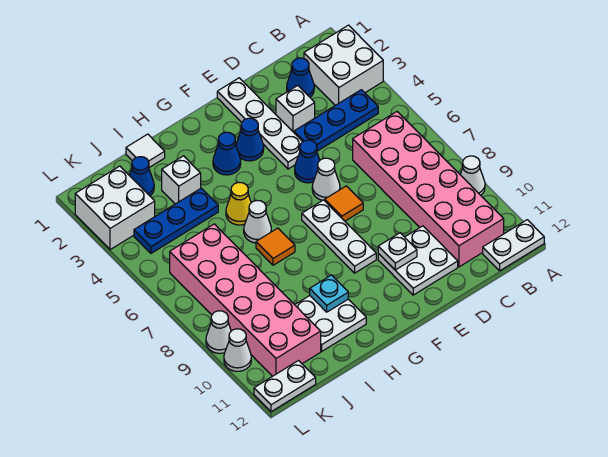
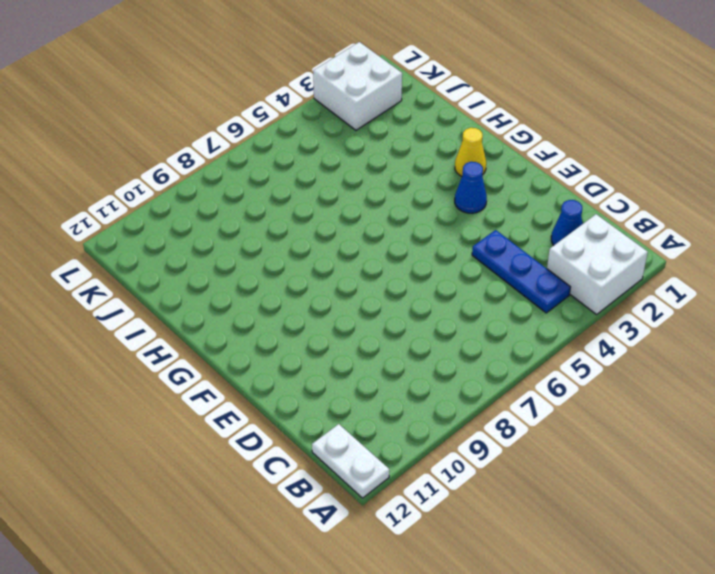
yellow 1x1 cone [455,128,486,176] -> yellow 1x1 cone moved to [226,182,251,225]
none -> white 1x1 cone [460,156,485,195]
none -> pink 2x6 brick [353,112,504,267]
none -> white 1x1 brick [276,86,315,132]
none -> white 2x2 plate [378,226,458,295]

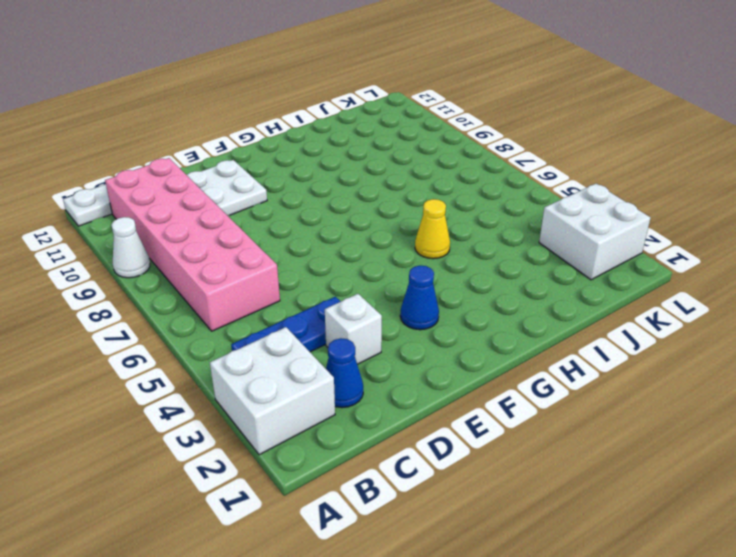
none -> white 1x4 plate [217,78,302,169]
none -> blue 1x1 cone [295,140,320,183]
none -> white 1x1 cone [312,158,340,201]
none -> orange 1x1 tile [325,186,363,221]

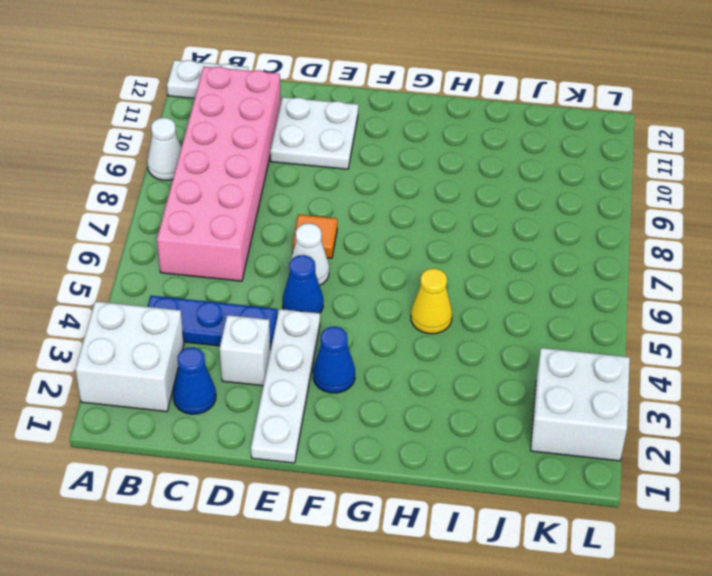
none -> white 1x3 plate [302,200,376,273]
none -> blue 1x1 cone [213,132,241,175]
none -> white 1x1 cone [244,200,271,243]
none -> orange 1x1 tile [256,228,295,265]

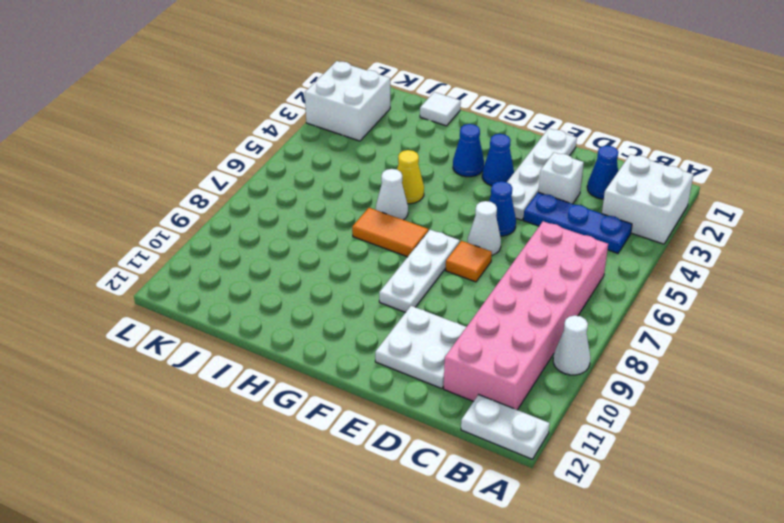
orange 1x2 tile [352,208,428,257] -> orange 1x1 tile [256,228,295,265]
none -> white 2x2 plate [295,296,366,351]
none -> white 1x1 brick [162,156,201,204]
none -> blue 1x3 plate [134,188,218,253]
none -> blue 1x1 cone [129,157,154,196]

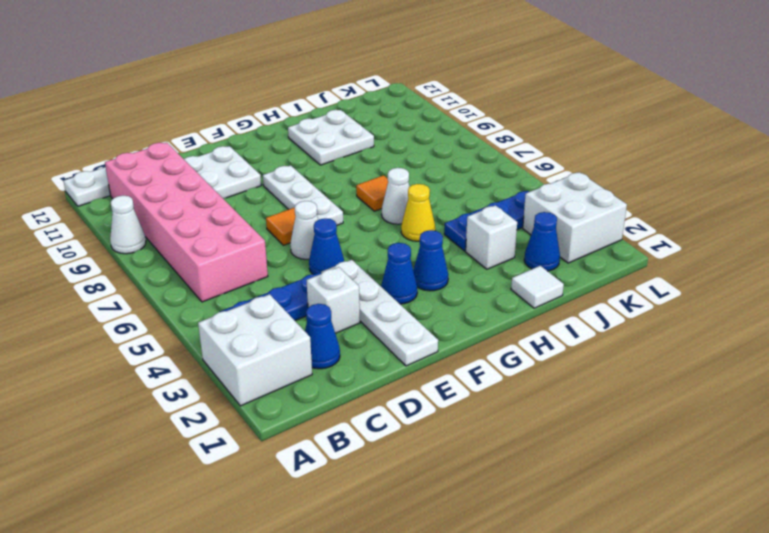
none -> pink 2x6 brick [170,224,321,376]
none -> white 1x2 plate [254,361,316,412]
none -> white 1x1 cone [206,311,231,353]
none -> white 1x1 cone [224,329,251,371]

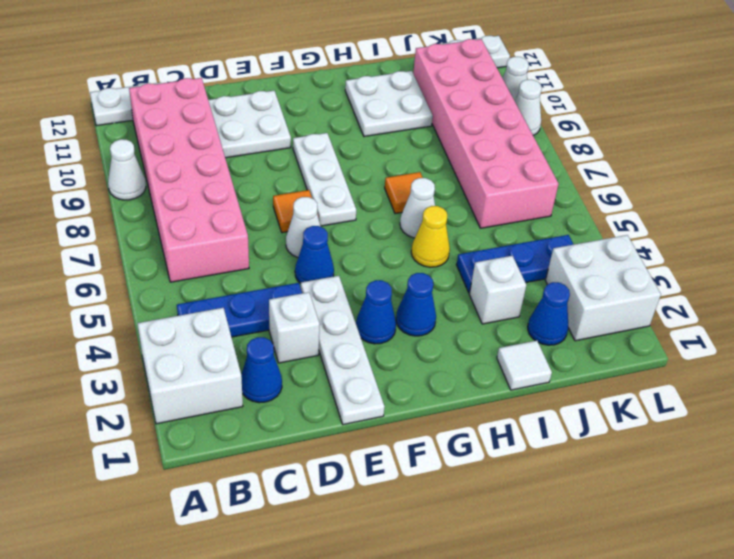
none -> white 1x1 plate [378,233,417,270]
none -> cyan 1x1 plate [310,275,348,312]

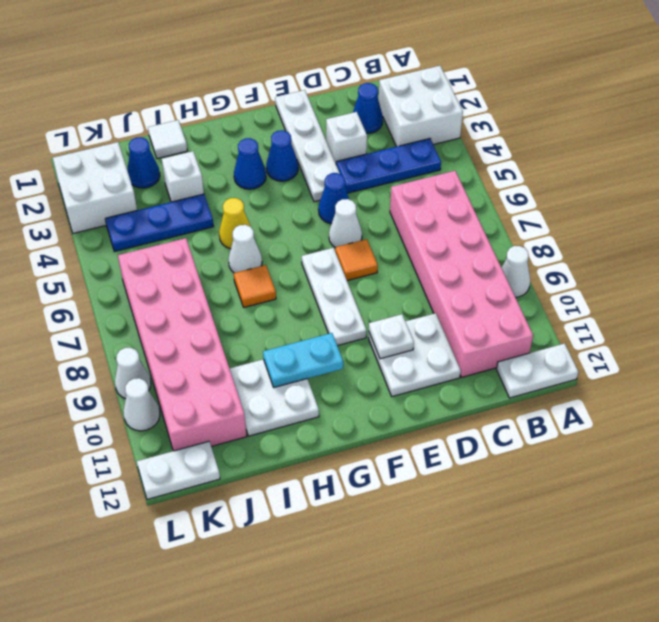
cyan 1x2 plate [263,333,343,387] -> cyan 1x1 plate [310,275,348,312]

